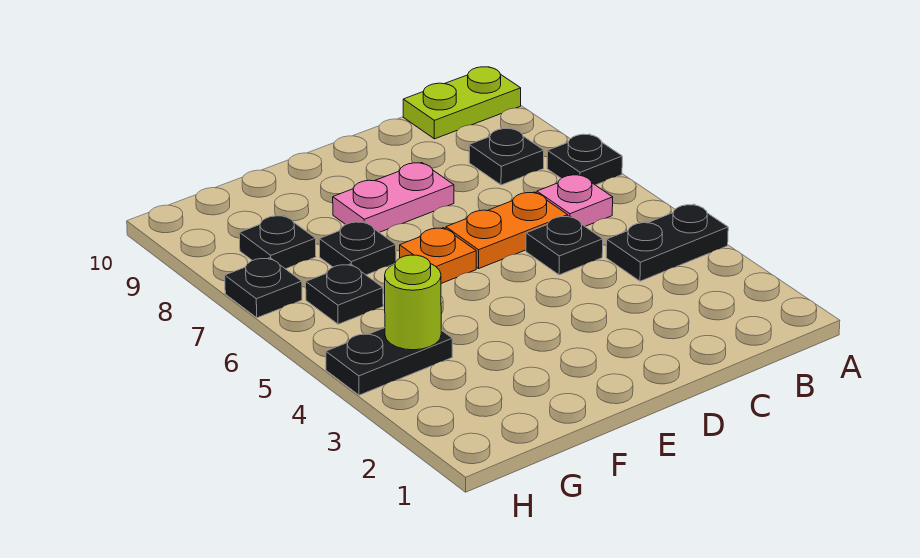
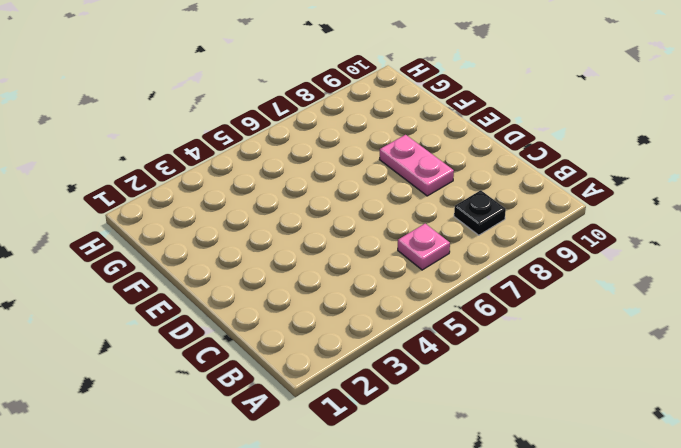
none -> black 1x2 plate [606,204,728,281]
none -> black 1x1 plate [547,134,622,185]
none -> lime 1x2 plate [403,67,521,139]

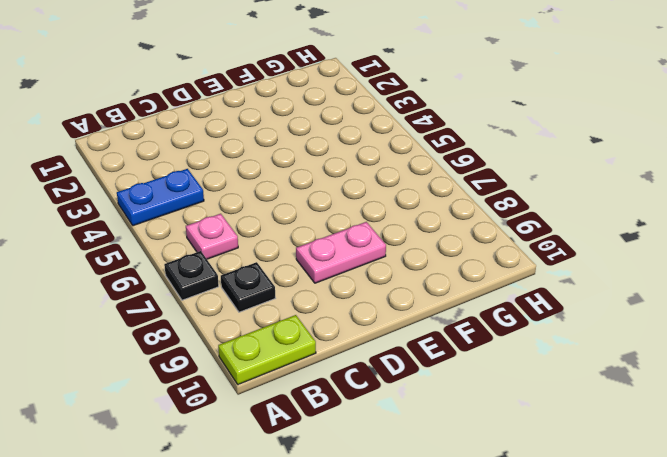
blue 1x2 plate [117,169,204,226] -> black 1x2 plate [606,204,728,281]
none -> black 1x1 plate [526,216,603,275]
none -> orange 1x2 plate [446,192,568,269]
none -> orange 1x1 plate [400,228,476,283]

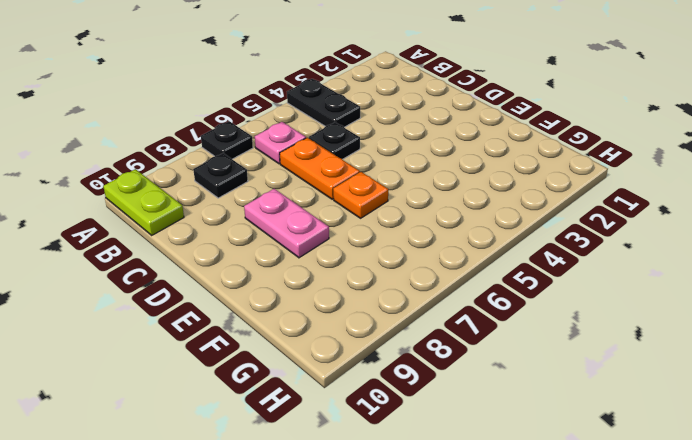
none -> black 1x1 plate [319,221,396,275]
none -> black 1x2 plate [326,328,452,395]
none -> black 1x1 plate [306,264,383,324]

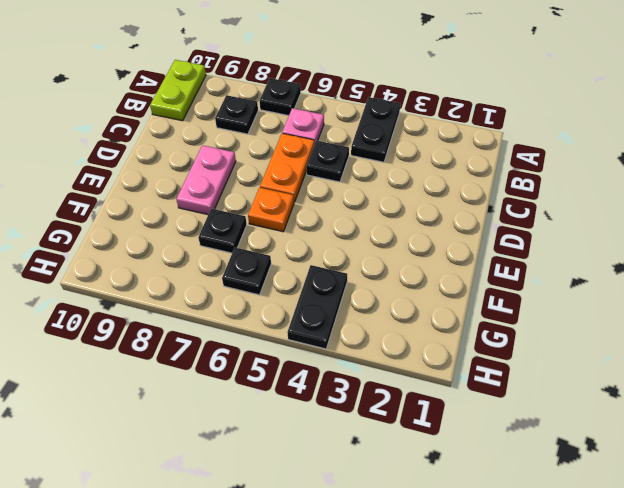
none -> black 1x1 plate [239,215,316,269]
none -> black 1x1 plate [225,258,302,318]
none -> lime 1x1 round brick [385,255,441,350]

